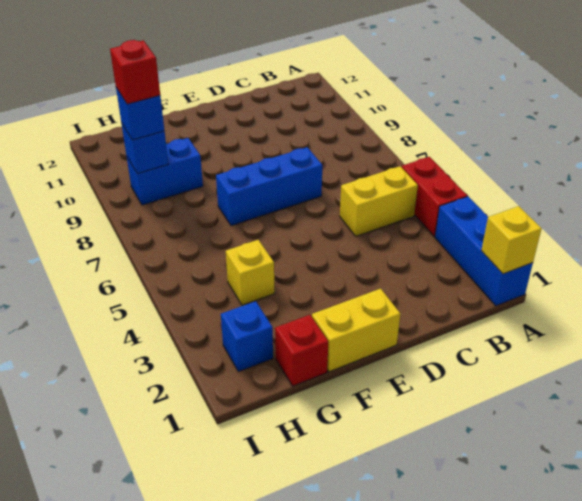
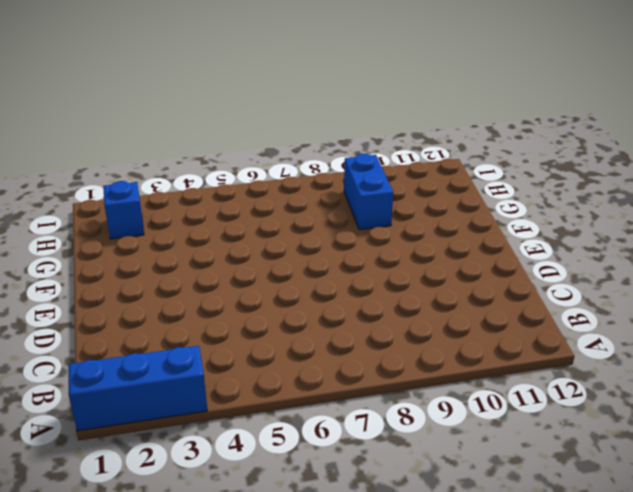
none -> red 1x2 brick [402,157,467,237]
none -> yellow 1x2 brick [340,166,418,236]
none -> blue 1x3 brick [216,147,322,226]

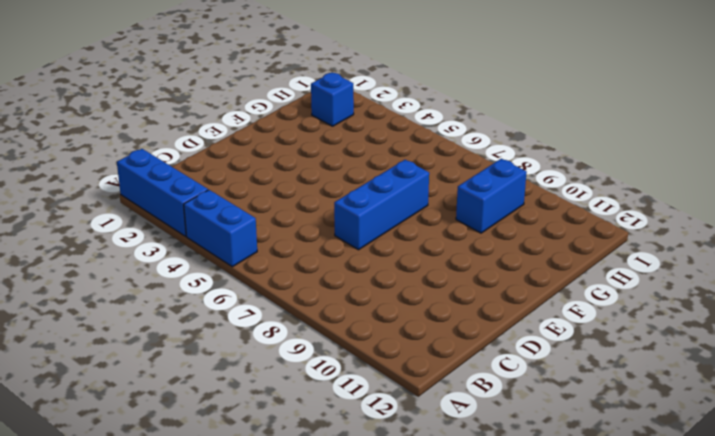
blue 1x2 brick [184,190,257,267] -> red 1x2 brick [402,157,467,237]
none -> yellow 1x2 brick [340,166,418,236]
none -> yellow 1x2 brick [312,289,400,372]
none -> red 1x1 brick [275,315,328,386]

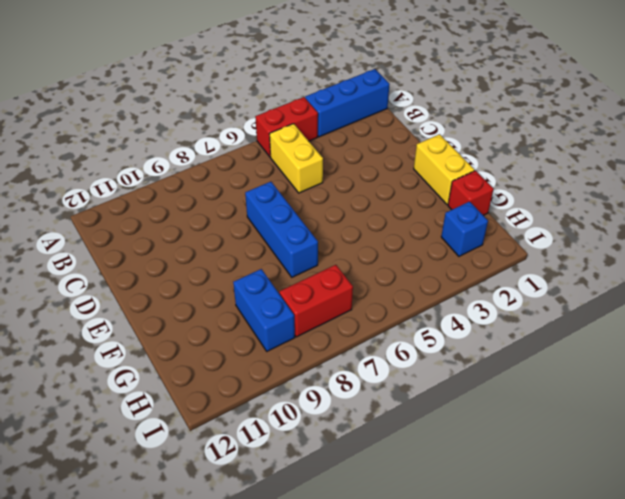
red 1x2 brick [279,265,353,337] -> none
none -> yellow 1x1 brick [226,240,275,305]
none -> yellow 1x1 brick [481,206,541,274]
none -> blue 1x1 brick [121,123,168,174]

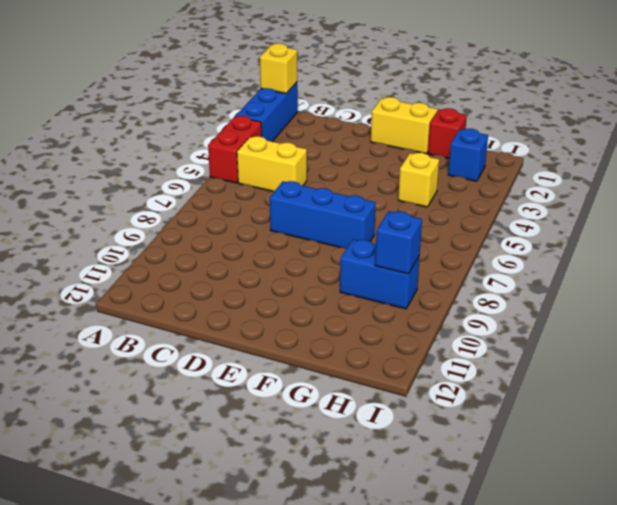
none -> blue 1x1 brick [116,88,164,140]
none -> red 1x1 brick [110,40,160,104]

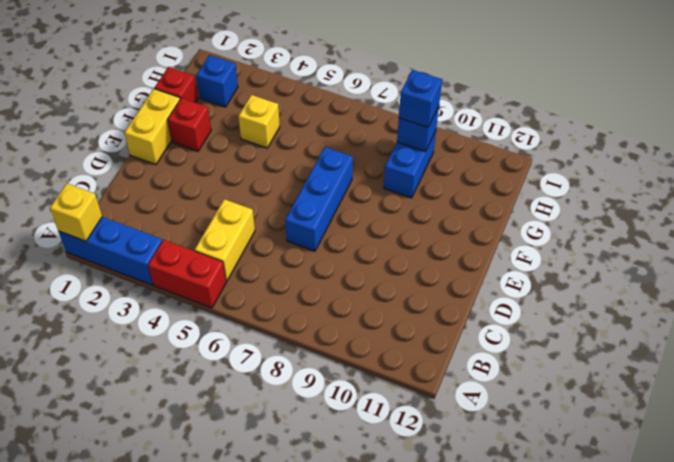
red 1x1 brick [168,98,211,151] -> red 1x1 brick moved to [110,40,160,104]

